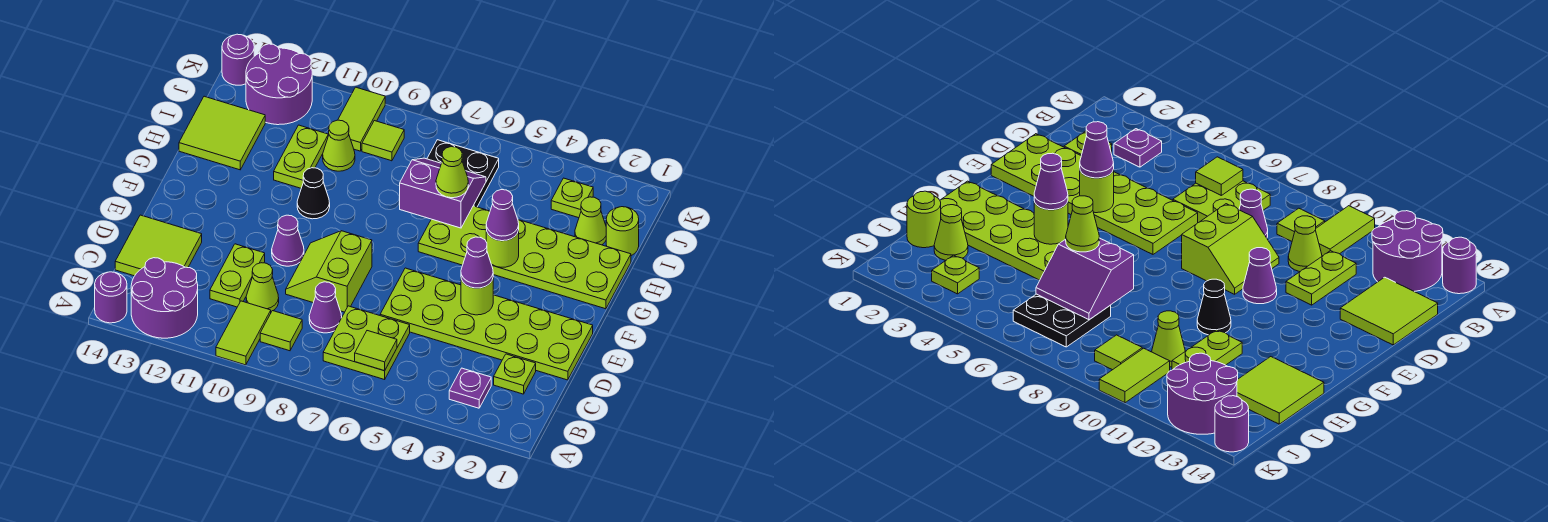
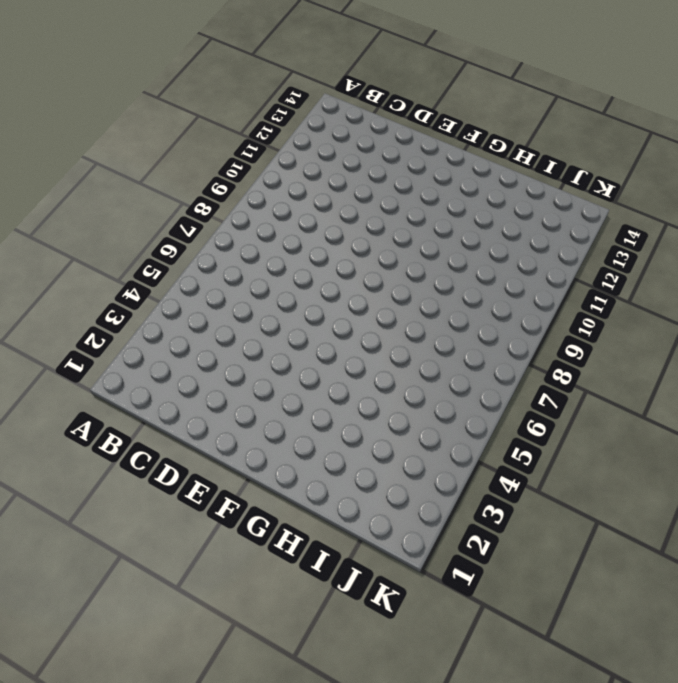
none -> lime 1x2 tile [216,301,271,365]
none -> purple 2x2 round brick [131,258,198,338]
none -> purple 1x1 round brick [95,272,127,323]
none -> purple 1x1 plate [449,368,491,408]

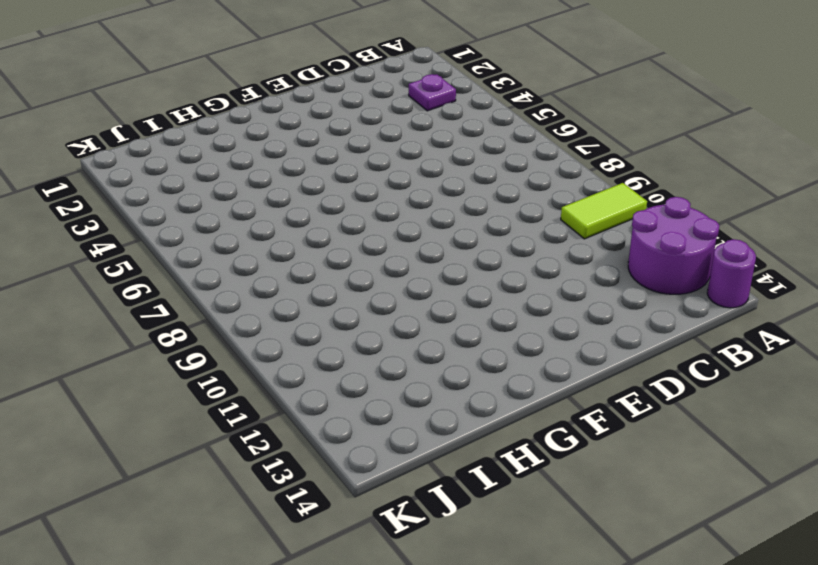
none -> lime 2x2 plate [323,306,410,380]
none -> lime 1x1 tile [260,311,302,351]
none -> lime 1x1 plate [494,354,536,394]
none -> purple 1x1 cone [309,282,342,333]

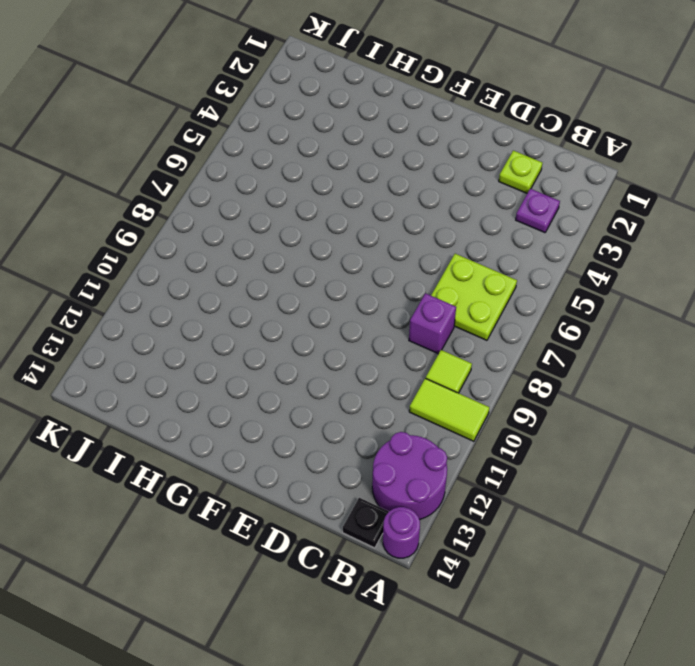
black 1x1 plate [343,498,389,548] -> none
purple 1x1 brick [409,293,456,354] -> purple 1x1 cone [309,282,342,333]
none -> lime 1x1 cone [246,263,279,312]
none -> lime 1x2 plate [210,244,265,307]
none -> lime 2x2 tile [115,215,202,276]
none -> lime 2x6 plate [380,268,593,380]

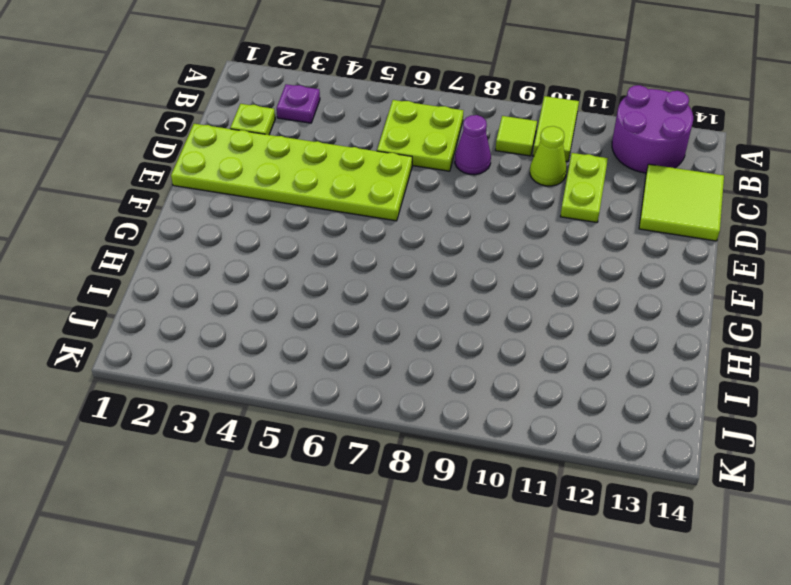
none -> purple 1x1 round brick [95,272,127,323]
none -> lime 2x2 slope [286,231,372,312]
none -> purple 1x1 cone [272,215,304,266]
none -> lime 2x6 plate [418,206,631,309]

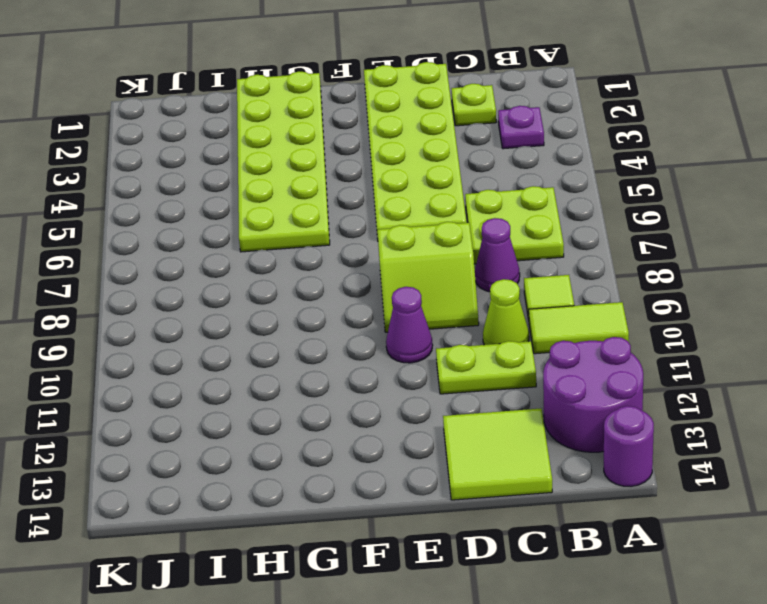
none -> black 1x1 cone [297,168,330,219]
none -> lime 1x2 plate [274,125,328,188]
none -> lime 2x2 tile [179,96,265,170]
none -> lime 1x1 round brick [606,207,639,256]

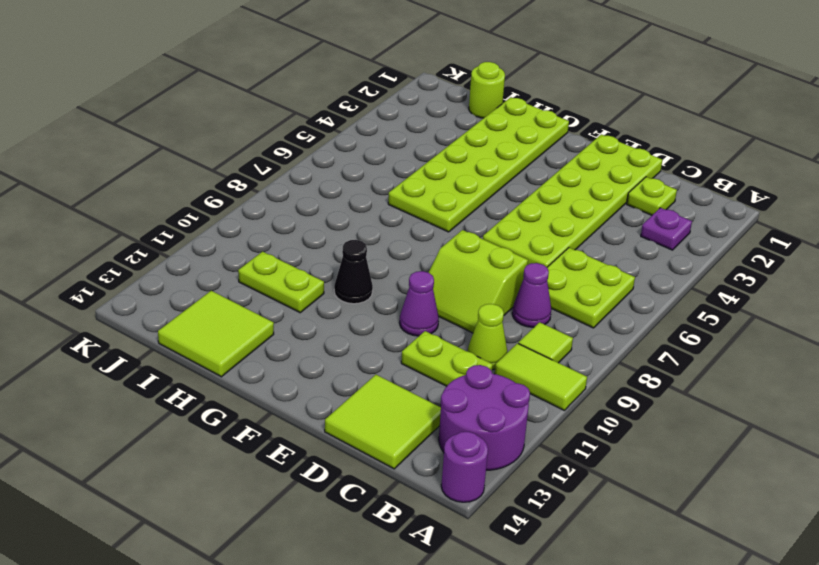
none -> lime 1x1 cone [575,197,606,245]
none -> black 2x2 plate [427,140,499,207]
none -> lime 1x1 cone [323,120,355,171]
none -> lime 1x1 plate [551,178,593,218]

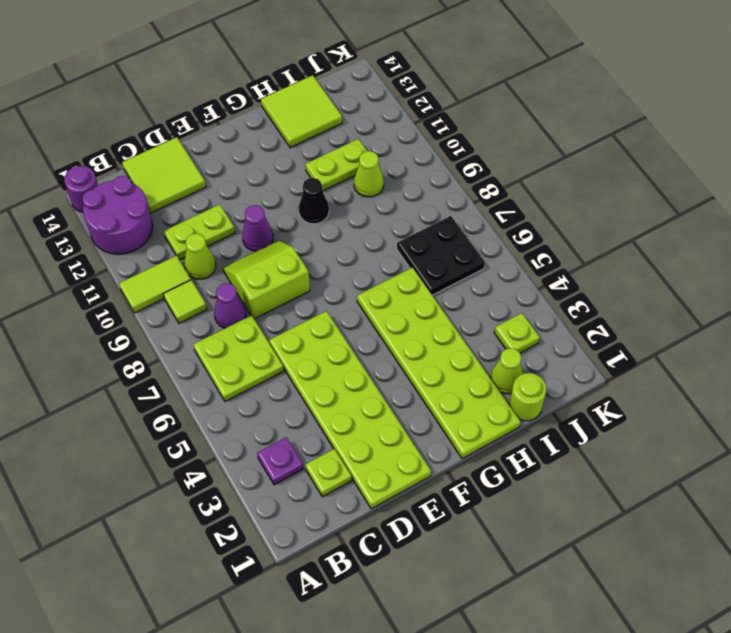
none -> lime 1x1 tile [362,121,404,161]
none -> lime 1x2 tile [338,87,385,151]
none -> purple 2x2 round brick [246,44,312,125]
none -> purple 1x1 round brick [222,34,254,85]

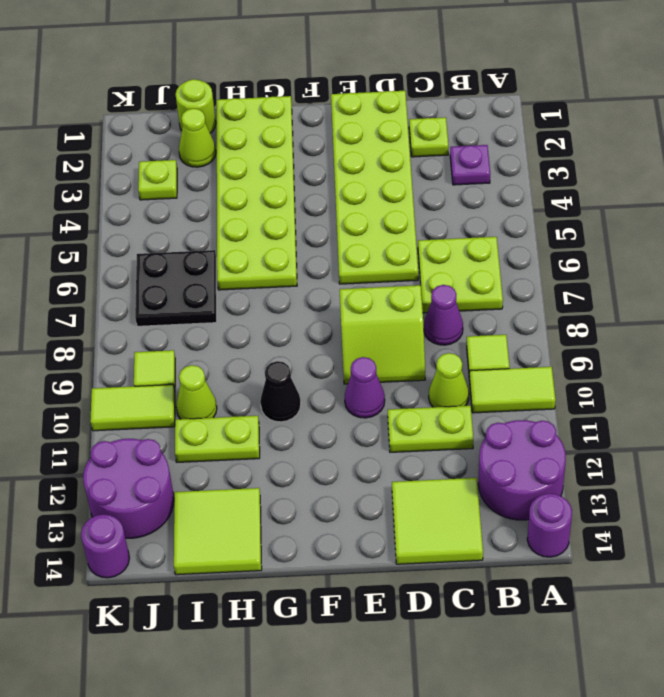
none -> lime 1x1 tile [355,331,397,371]
none -> lime 1x1 round brick [461,279,493,315]
none -> lime 1x1 round brick [486,229,519,267]
none -> purple 2x2 slope [400,158,486,228]

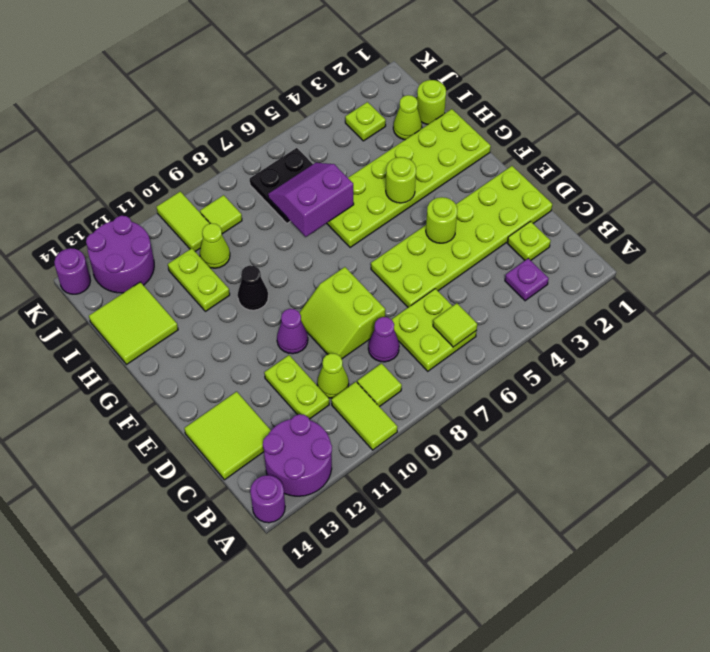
none -> purple 1x1 cone [461,237,493,288]
none -> purple 1x1 cone [486,190,519,241]
none -> lime 1x1 cone [436,147,468,198]

